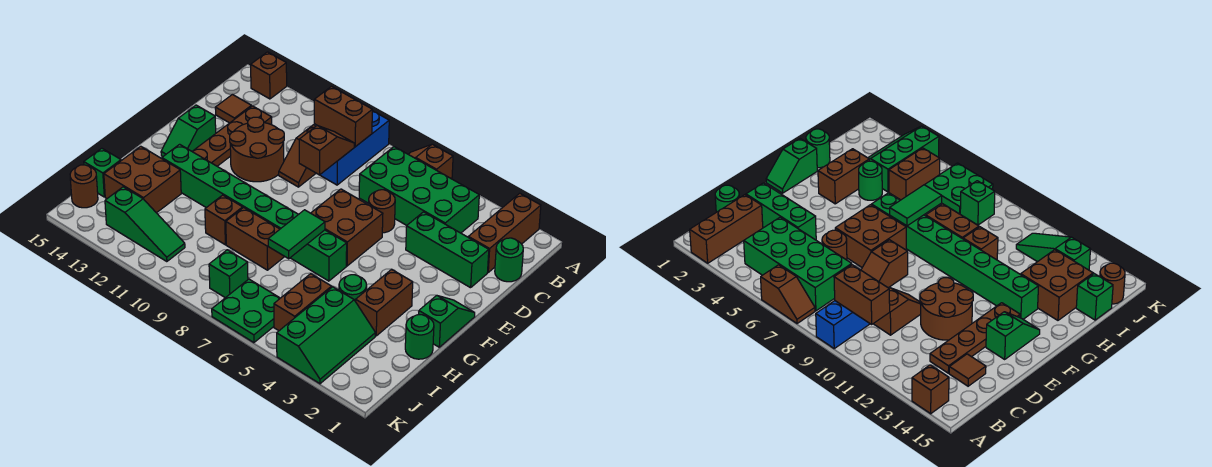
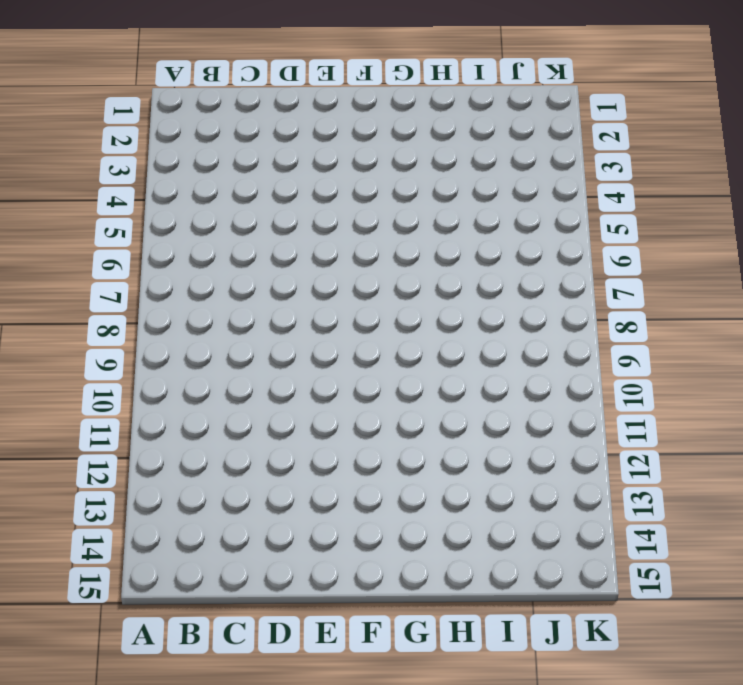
none -> brown 1x3 brick [468,193,541,272]
none -> brown 1x2 slope [408,144,453,179]
none -> blue 1x3 brick [320,111,389,185]
none -> brown 1x1 brick [251,52,287,99]

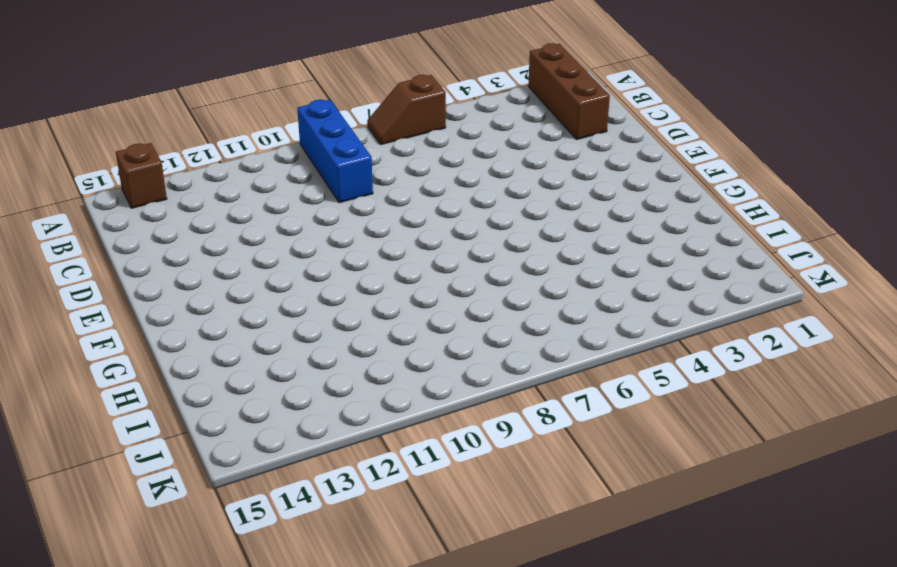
none -> green 2x4 brick [359,147,479,233]
none -> green 1x1 round brick [495,238,523,282]
none -> brown 1x2 slope [279,125,316,187]
none -> brown 1x4 plate [192,106,272,166]

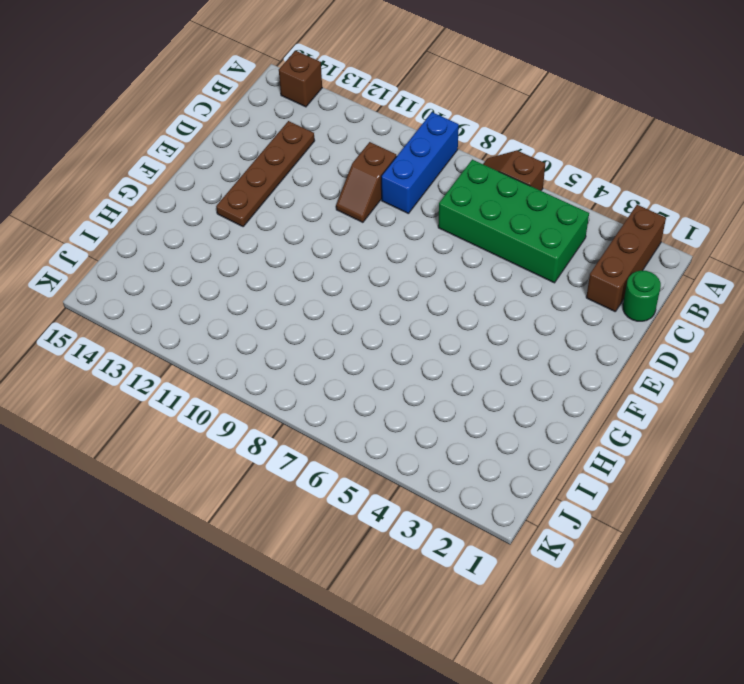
none -> brown 1x1 tile [215,94,251,123]
none -> green 1x3 brick [406,212,489,288]
none -> brown 1x1 round brick [369,190,395,233]
none -> brown 2x2 round brick [230,117,284,182]

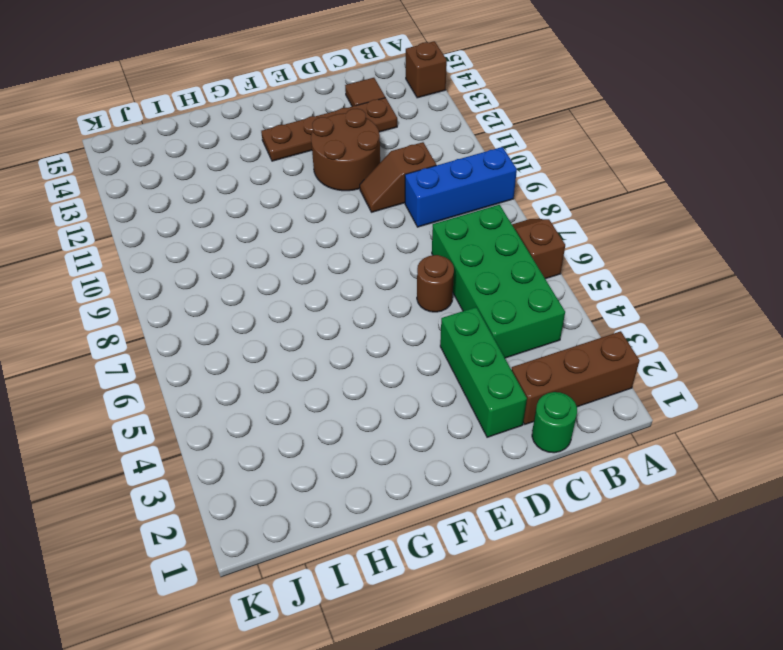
none -> brown 2x2 brick [311,189,383,266]
none -> green 1x2 slope [161,105,216,156]
none -> green 1x2 slope [419,295,475,347]
none -> brown 1x2 brick [356,269,413,336]

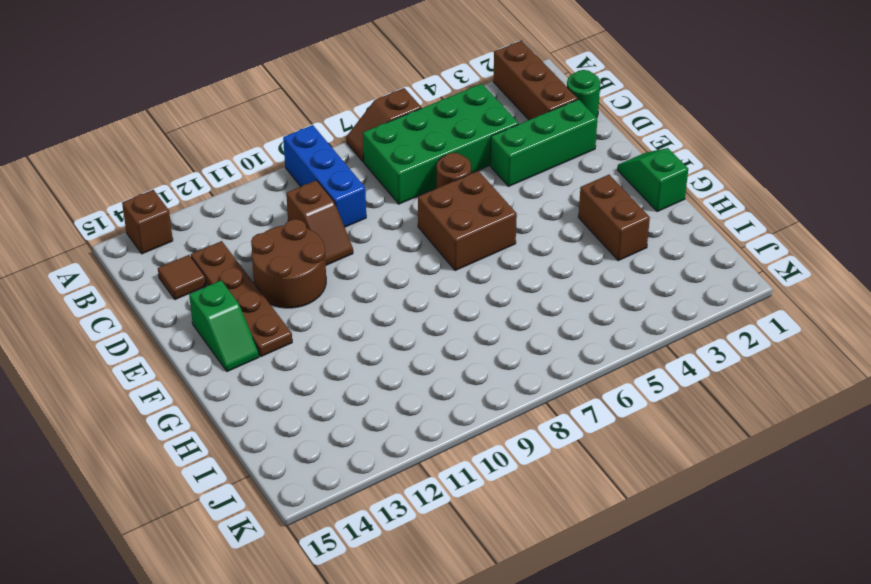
none -> green 1x8 brick [162,144,347,281]
none -> green 1x1 round brick [405,315,434,359]
none -> green 1x1 round brick [339,275,367,302]
none -> brown 1x2 brick [226,208,285,270]

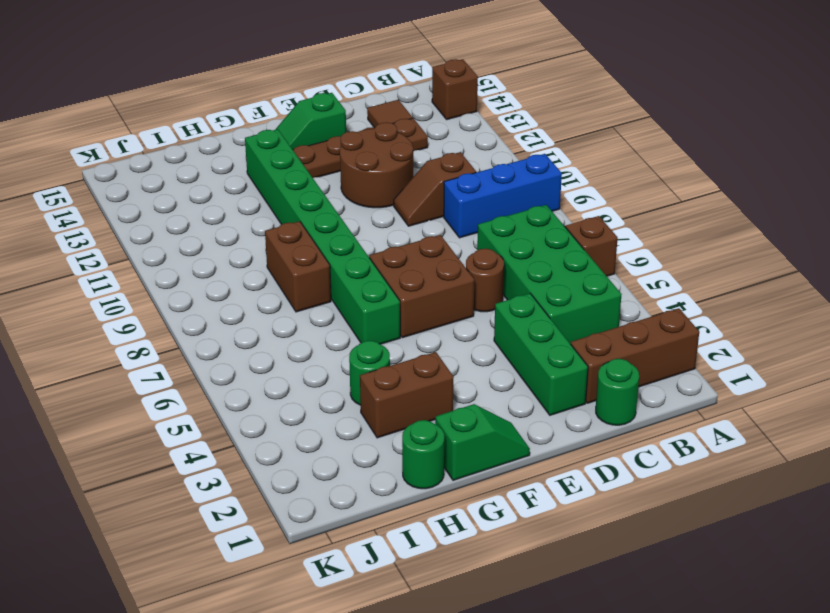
none -> brown 1x1 brick [205,195,243,245]
none -> brown 2x2 brick [104,146,181,213]
none -> green 2x3 slope [277,287,375,384]
none -> brown 1x2 brick [274,274,332,331]

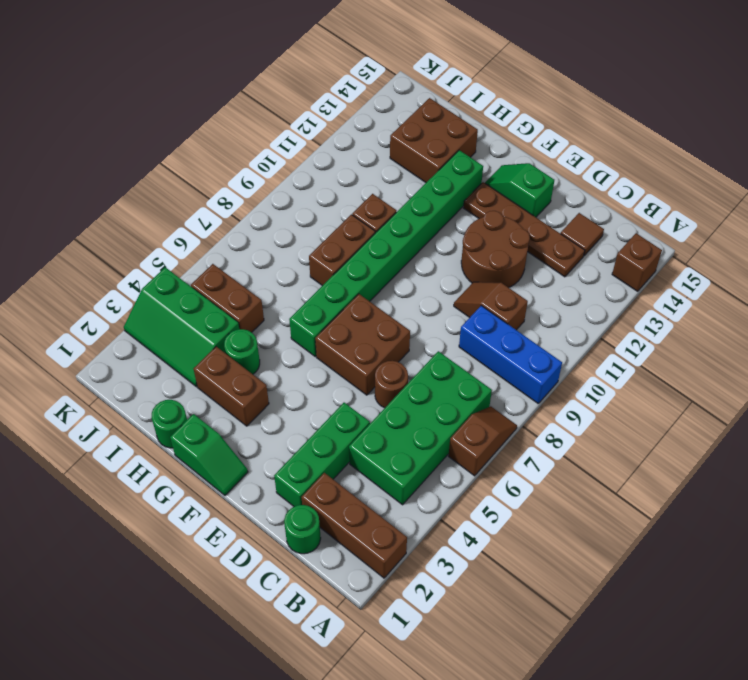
none -> green 1x1 brick [84,148,121,197]
none -> green 2x2 plate [212,279,280,343]
none -> green 1x1 brick [209,250,248,298]
none -> green 1x3 slope [105,187,185,262]

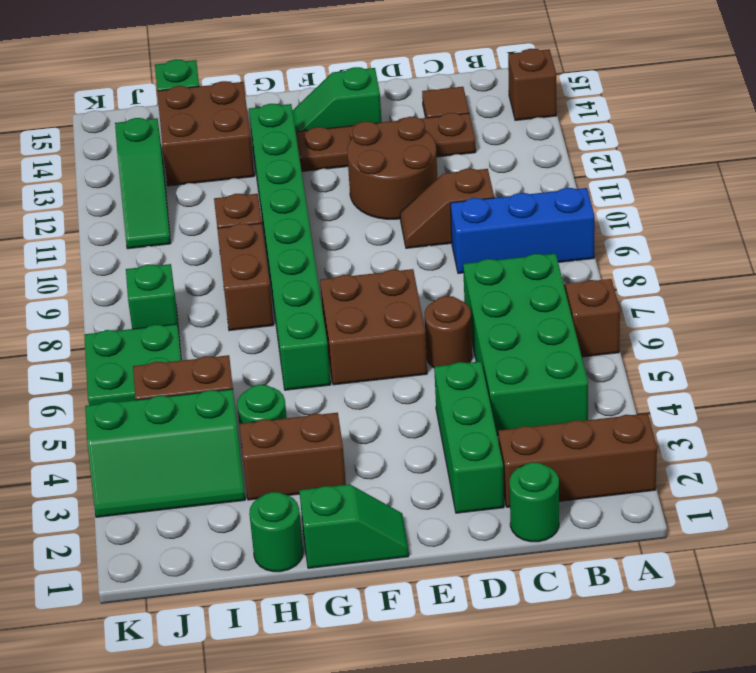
none -> brown 1x1 round brick [70,165,98,208]
none -> brown 1x2 brick [314,86,372,147]
none -> brown 1x2 slope [299,126,354,175]
none -> green 1x2 tile [268,210,325,259]

